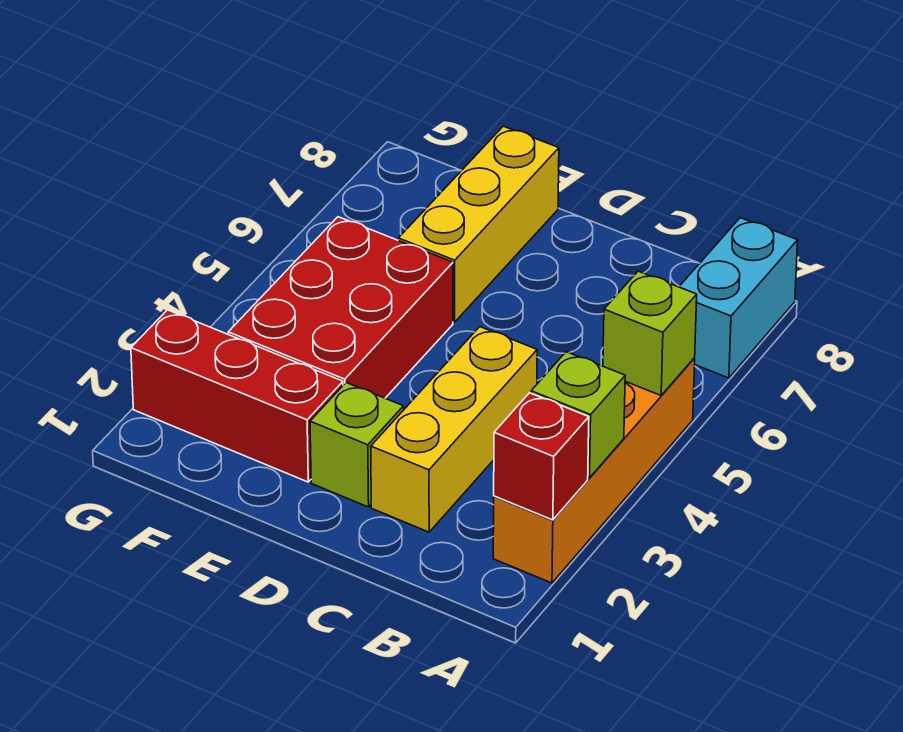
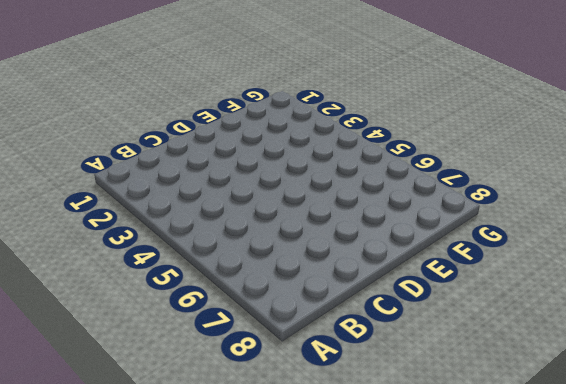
none -> orange 1x4 brick [493,358,695,583]
none -> cyan 1x2 brick [679,218,798,378]

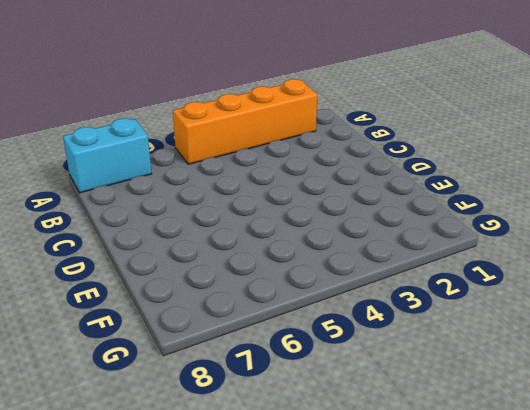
none -> yellow 1x3 brick [371,327,537,532]
none -> lime 1x1 brick [310,383,404,507]

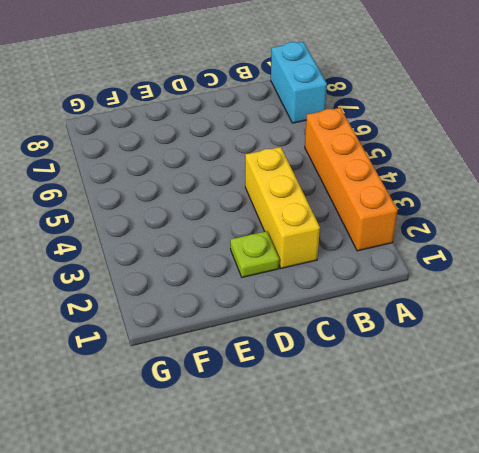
lime 1x1 plate [230,231,279,277] -> lime 1x1 brick [310,383,404,507]
none -> red 1x3 brick [131,310,343,482]
none -> red 2x3 brick [228,217,453,398]

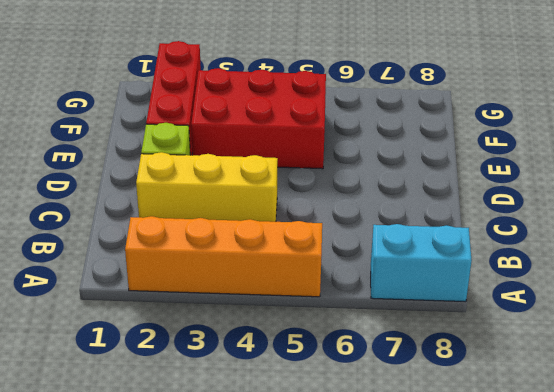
none -> yellow 1x3 brick [398,126,559,322]
none -> red 1x1 brick [494,393,589,520]

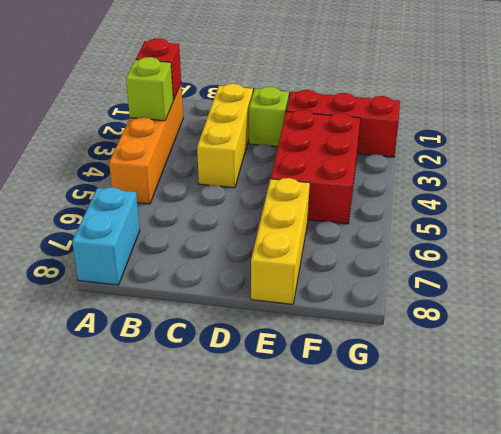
none -> lime 1x1 brick [603,271,697,395]

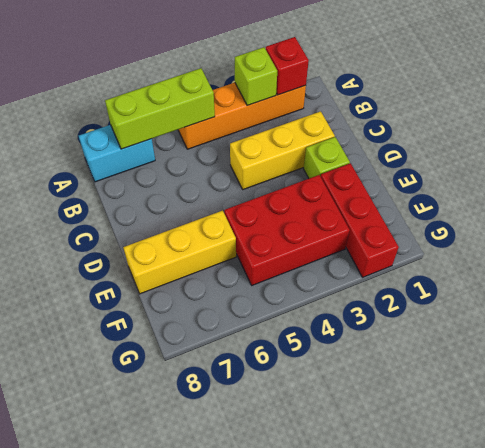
lime 1x3 brick [105,68,215,149] -> lime 1x1 brick [603,271,697,395]

